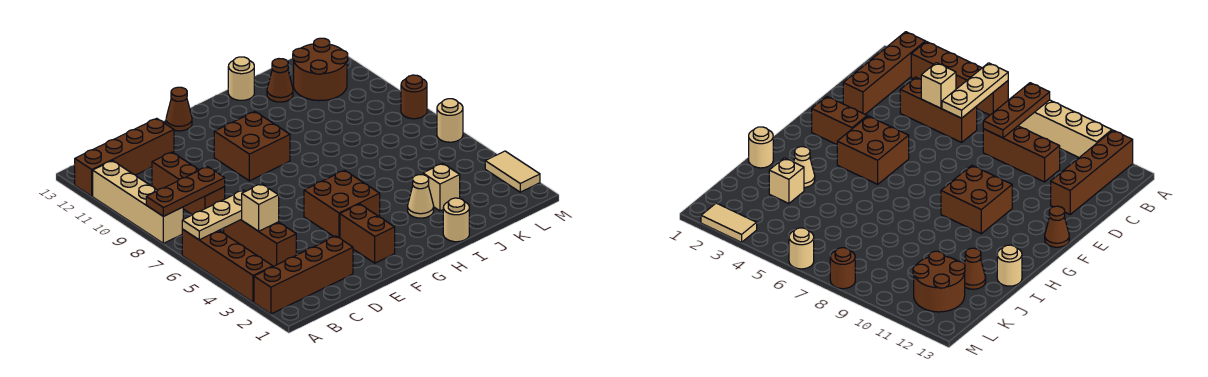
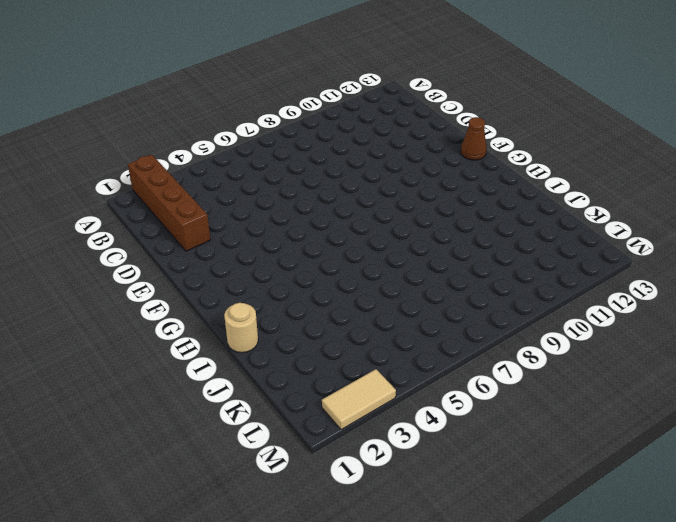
none -> brown 1x4 brick [182,229,273,302]
none -> tan 1x4 brick [93,161,183,243]
none -> brown 1x4 brick [75,118,174,196]

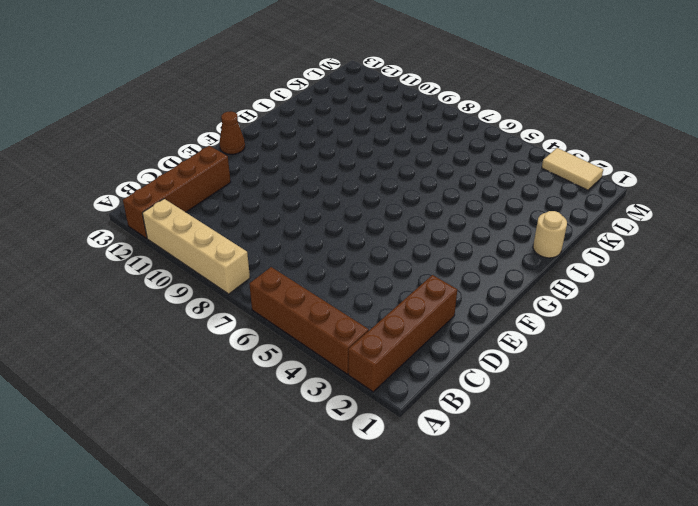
none -> brown 1x3 brick [224,219,296,267]
none -> brown 1x3 brick [152,152,225,215]
none -> brown 1x2 brick [340,204,395,263]

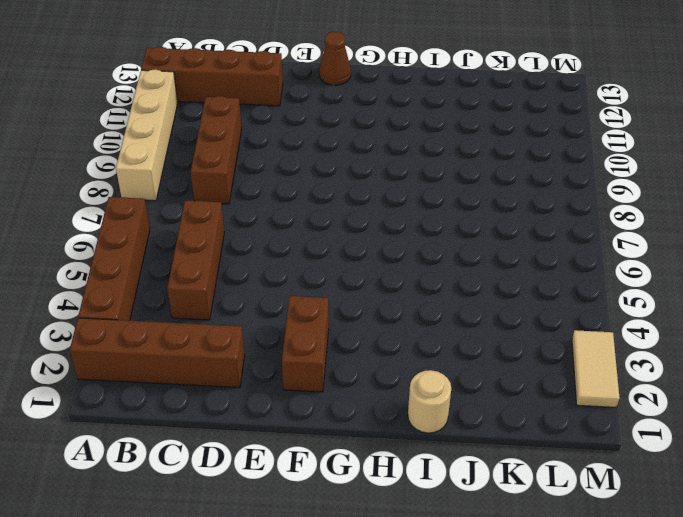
none -> brown 2x2 brick [304,170,380,238]
none -> brown 2x2 brick [214,112,290,181]
none -> tan 1x1 cone [408,175,434,218]

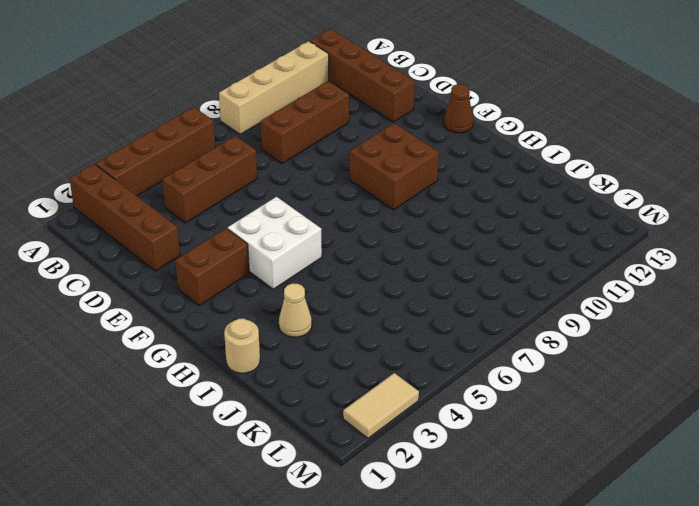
white 2x2 brick [228,197,322,289] -> brown 2x2 brick [304,170,380,238]
none -> tan 1x1 round brick [228,57,254,100]
none -> tan 1x1 brick [423,163,460,211]
none -> brown 1x1 cone [267,59,293,102]

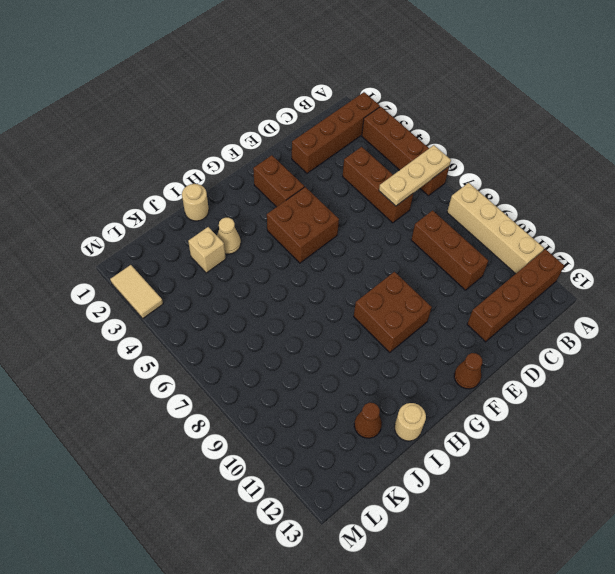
none -> brown 2x2 round brick [293,38,348,101]
none -> tan 1x1 round brick [437,99,463,142]
none -> brown 1x1 round brick [401,75,427,119]

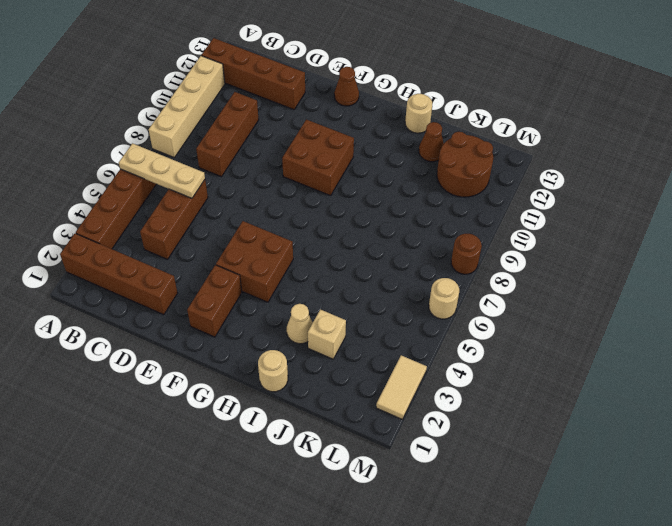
none -> brown 1x3 plate [146,167,225,216]
none -> tan 1x1 brick [242,184,279,231]

